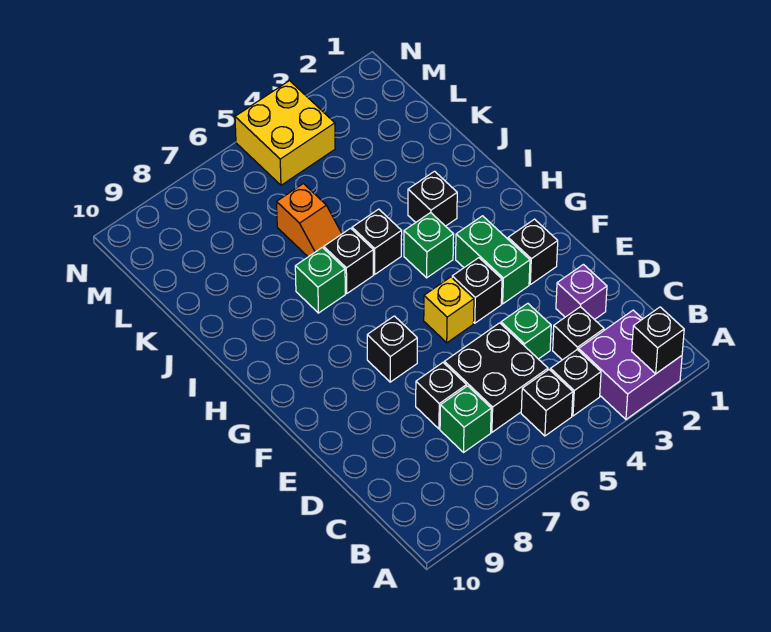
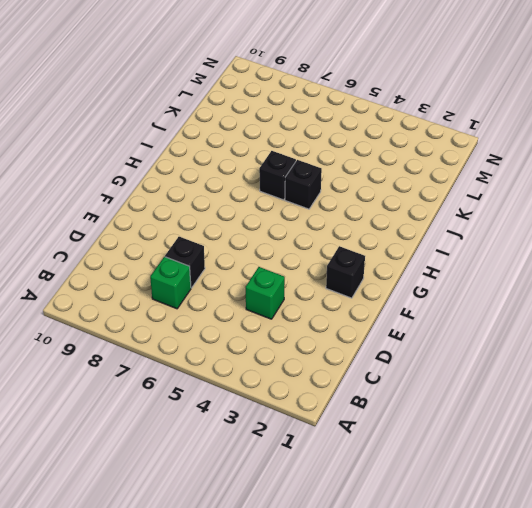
none -> purple 2x2 brick [579,310,682,419]
none -> black 1x1 brick [550,350,601,416]
none -> black 1x1 brick [521,370,573,436]

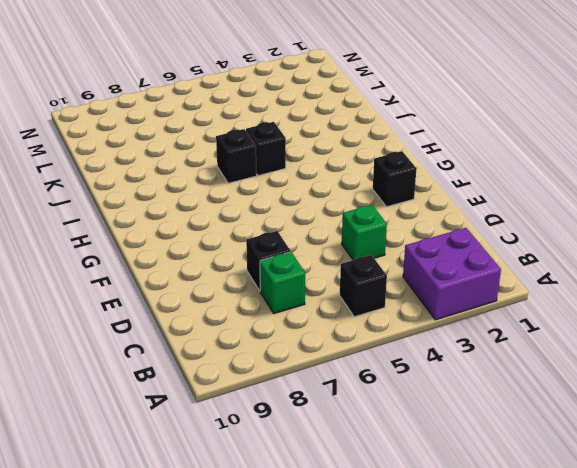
none -> black 1x1 brick [550,350,601,416]
none -> black 1x1 brick [553,307,604,360]
none -> black 2x2 brick [444,323,548,432]

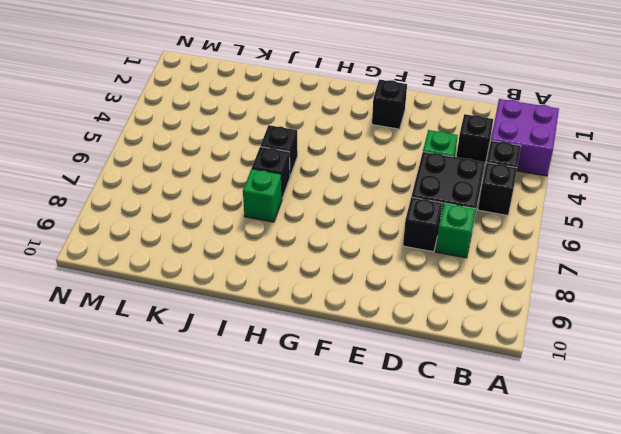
none -> purple 1x1 brick [556,265,607,320]
none -> green 1x2 brick [456,216,530,304]
none -> black 1x1 brick [452,258,502,323]

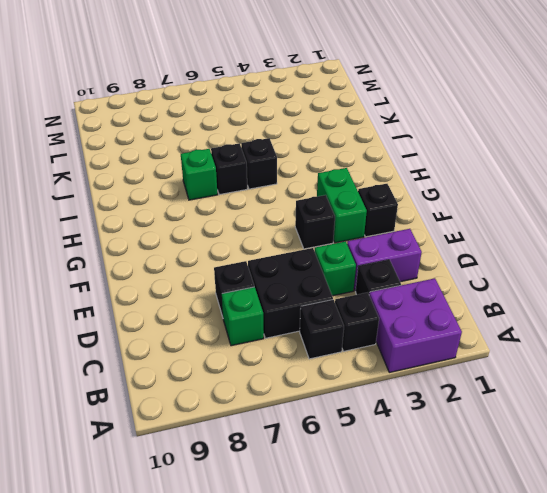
purple 1x2 brick [347,229,422,291] -> purple 1x1 brick [556,265,607,320]
none -> yellow 1x1 brick [424,277,474,343]
none -> black 1x1 brick [367,316,417,382]
none -> green 1x1 brick [404,212,454,278]

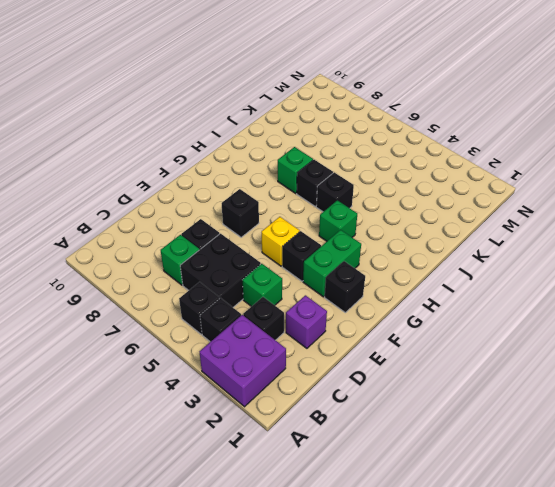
none -> black 1x1 brick [408,171,457,226]
none -> orange 1x2 slope [277,184,342,257]
none -> yellow 2x2 brick [235,81,335,185]

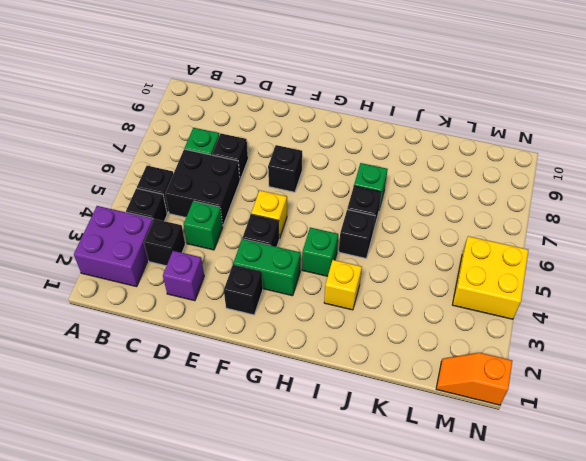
yellow 1x1 brick [324,260,362,310] -> black 1x1 brick [408,171,457,226]
orange 1x2 slope [436,353,512,405] -> orange 1x2 slope moved to [277,184,342,257]
none -> black 1x1 brick [632,307,684,374]

